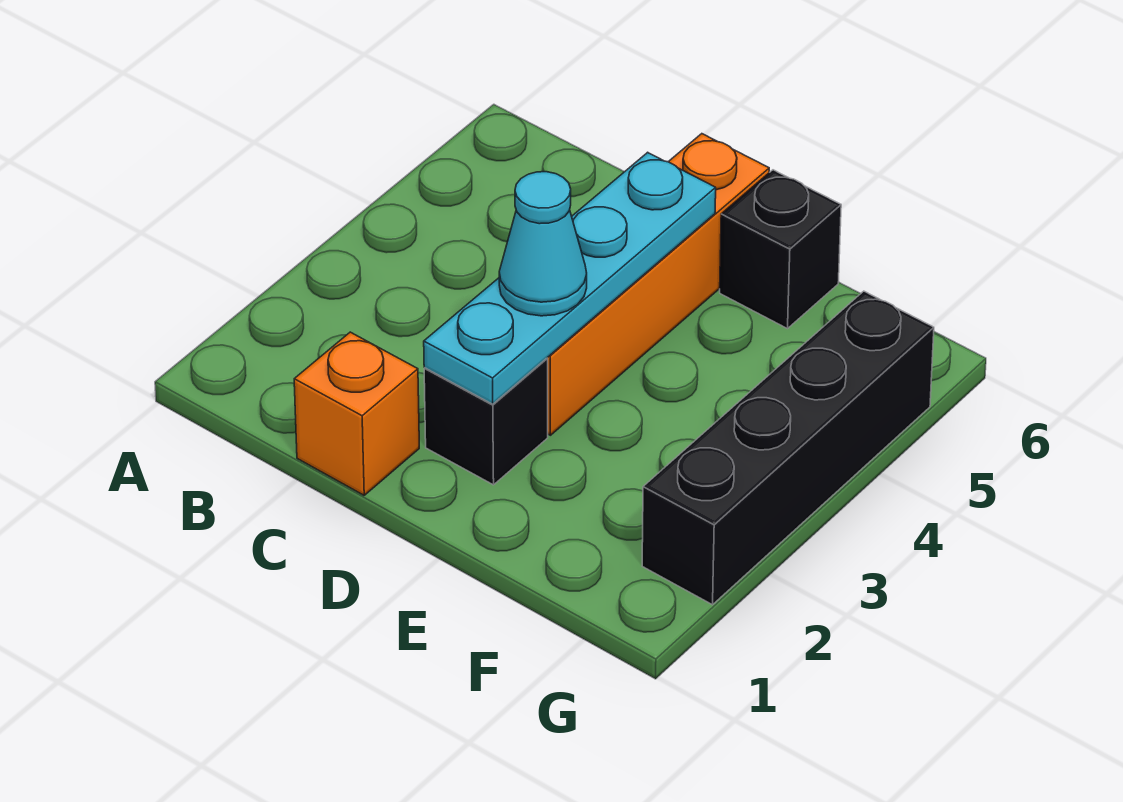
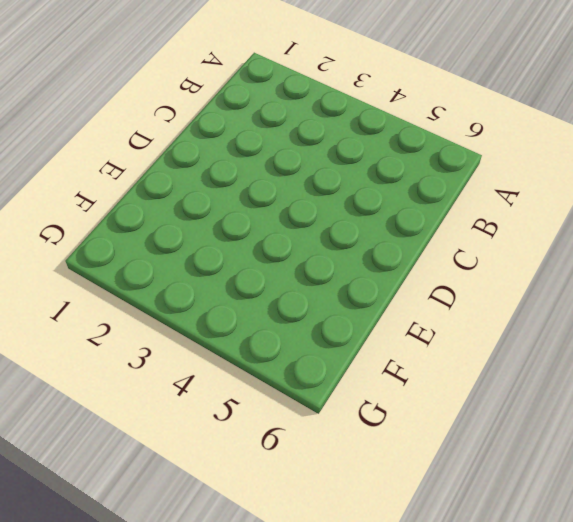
none -> orange 1x1 brick [294,332,419,495]
none -> black 1x1 brick [424,358,548,485]

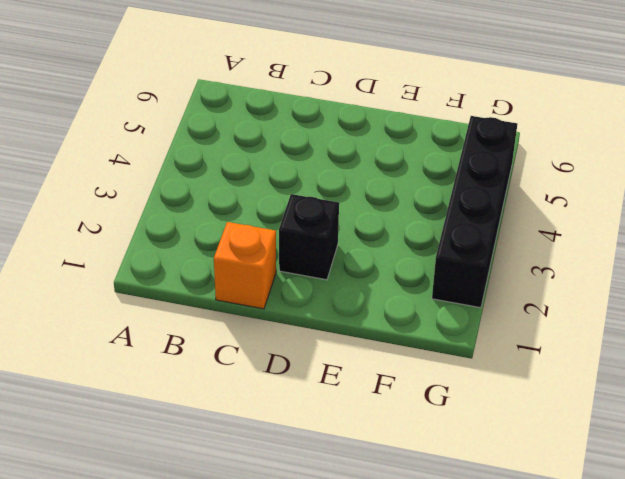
none -> orange 1x4 brick [547,134,769,435]
none -> black 1x1 brick [720,170,841,329]

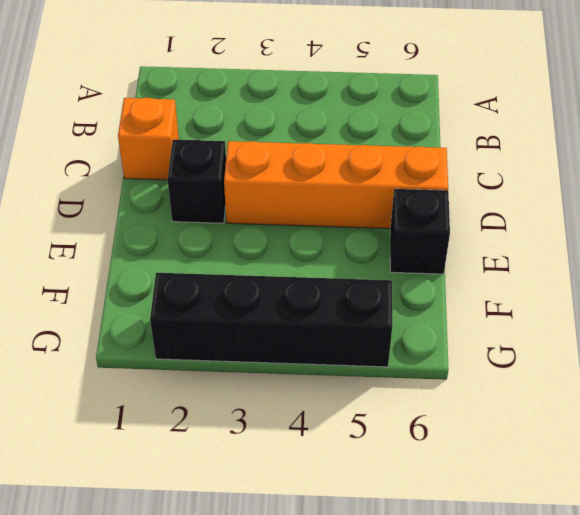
none -> cyan 1x4 plate [424,152,716,404]
none -> cyan 1x1 cone [499,172,587,316]

